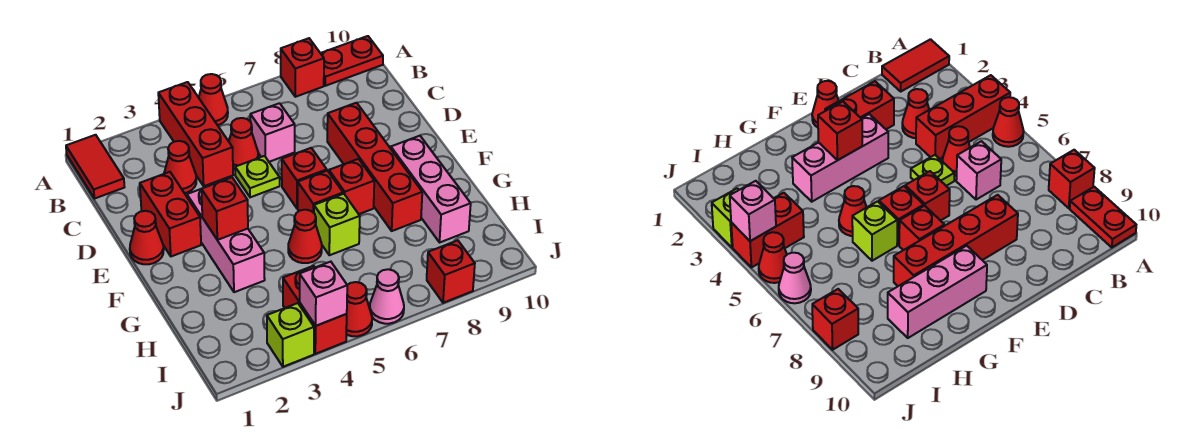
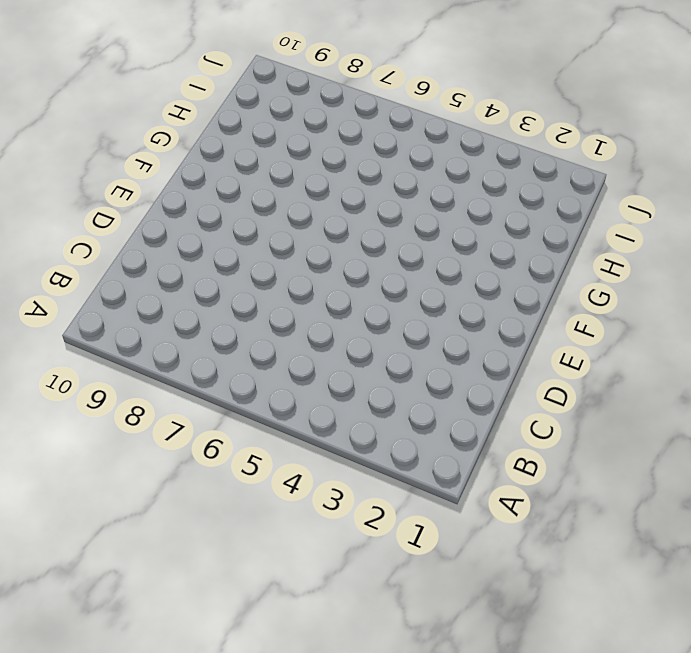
none -> red 1x2 tile [66,135,124,199]
none -> red 1x3 brick [158,82,233,186]
none -> red 1x1 cone [199,74,228,125]

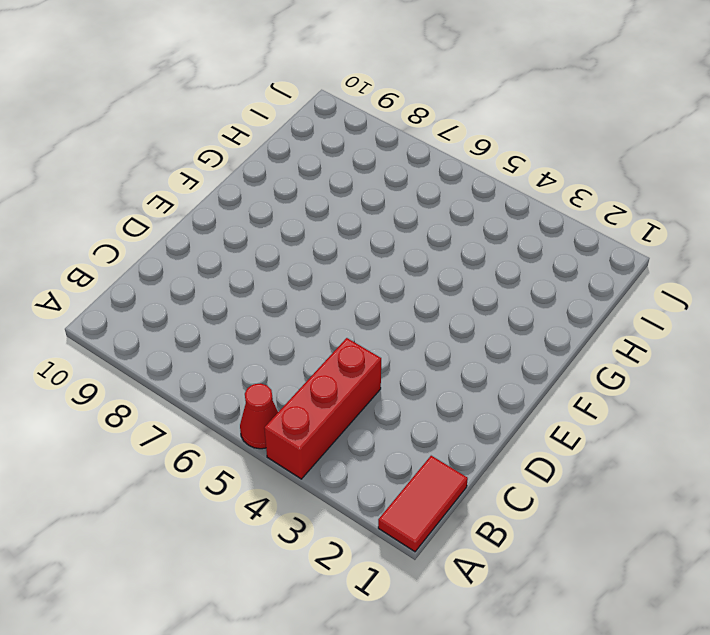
none -> red 1x1 brick [281,38,324,97]
none -> red 1x2 plate [321,36,383,86]
none -> red 1x1 cone [164,141,196,193]

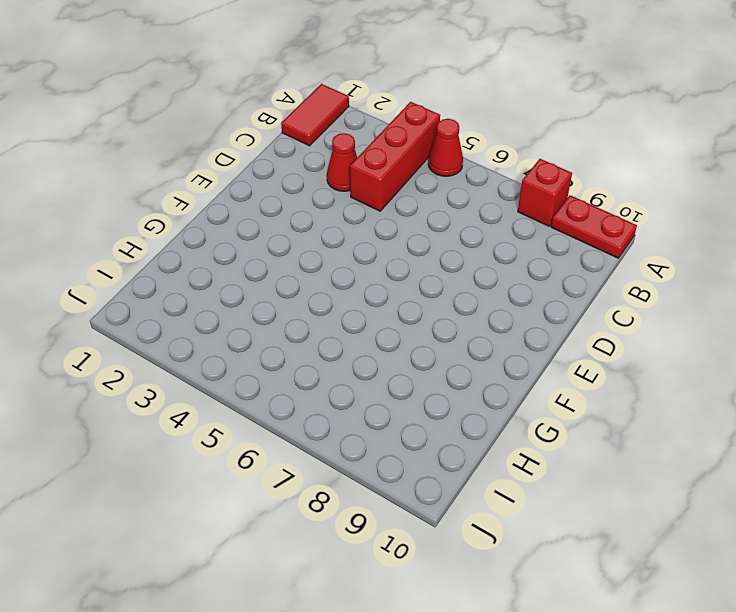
none -> red 1x1 cone [229,118,258,169]
none -> pink 1x1 brick [250,103,295,162]
none -> red 1x2 brick [140,172,201,256]

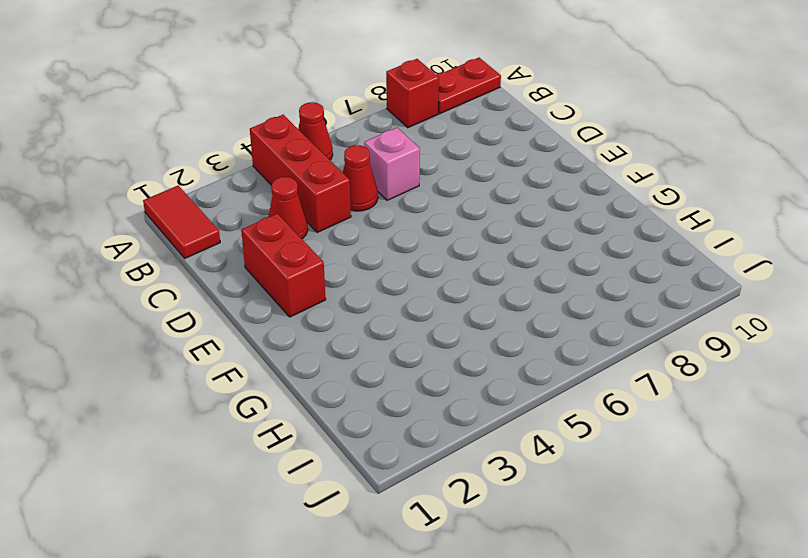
none -> lime 1x1 plate [235,156,280,197]
none -> red 1x4 brick [327,103,422,231]
none -> red 1x1 cone [130,211,164,264]

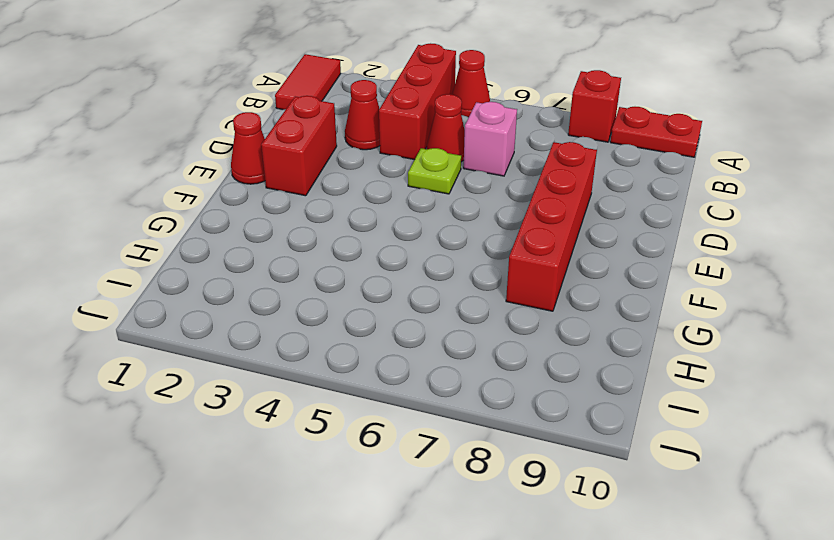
none -> pink 1x3 brick [187,189,265,292]
none -> red 1x1 brick [282,148,327,209]
none -> red 1x1 brick [298,171,343,213]

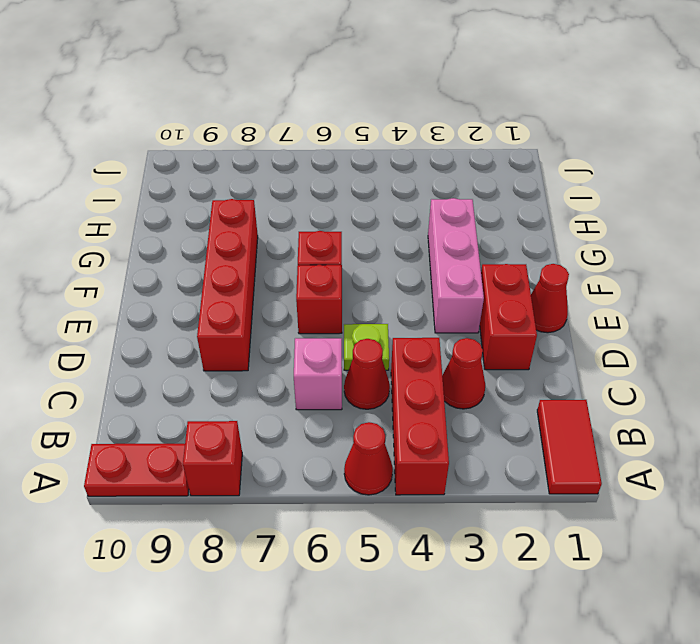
none -> red 1x1 brick [329,159,374,214]
none -> pink 1x3 brick [391,136,471,242]
none -> red 1x1 cone [288,210,322,263]

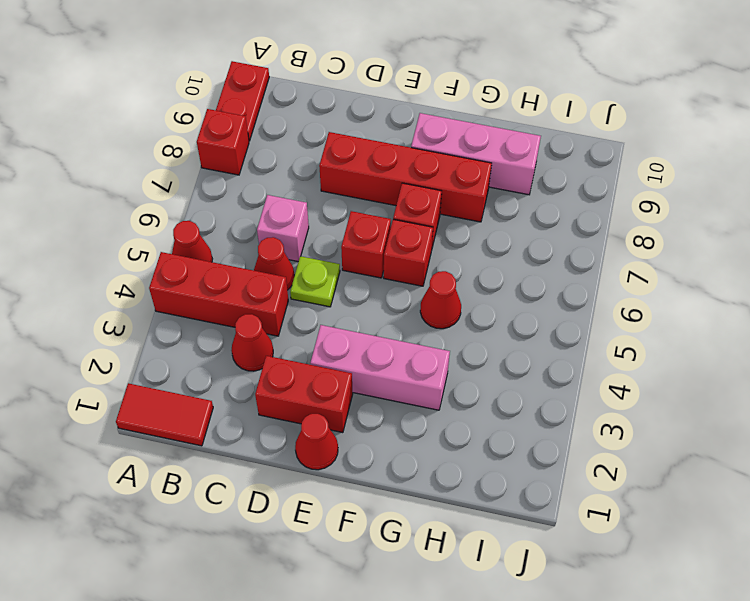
none -> lime 1x1 brick [314,194,360,255]
none -> red 1x2 brick [283,266,347,354]
none -> lime 1x1 brick [267,303,314,367]

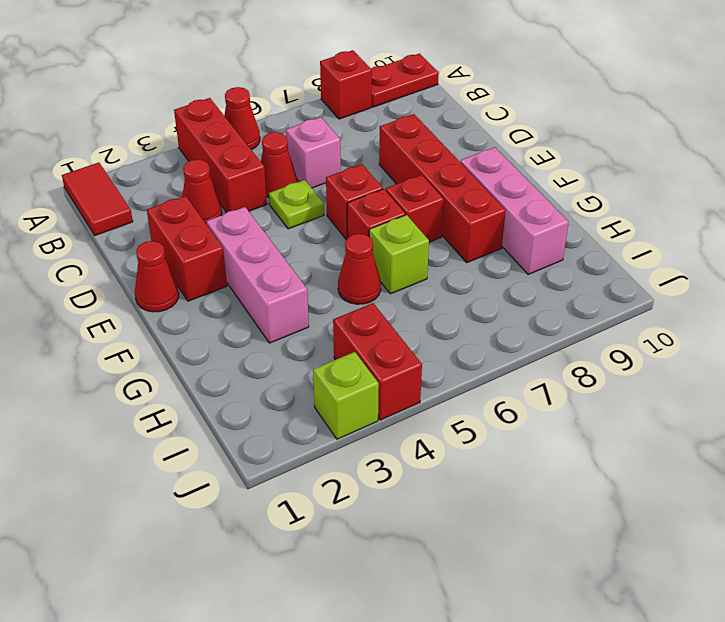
none -> red 1x1 cone [346,282,372,336]
none -> pink 1x1 cone [370,269,404,324]
none -> red 1x1 brick [427,240,475,303]

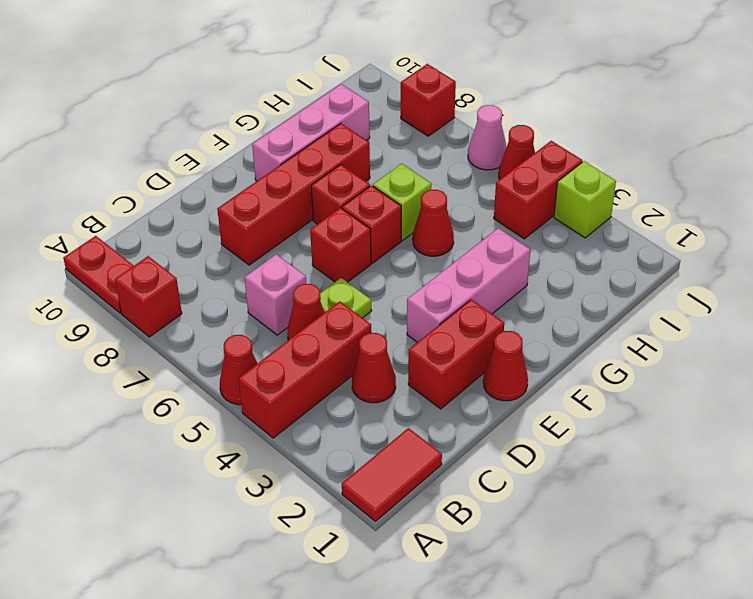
none -> red 1x1 brick [201,177,248,240]
none -> pink 1x1 brick [300,262,347,326]

